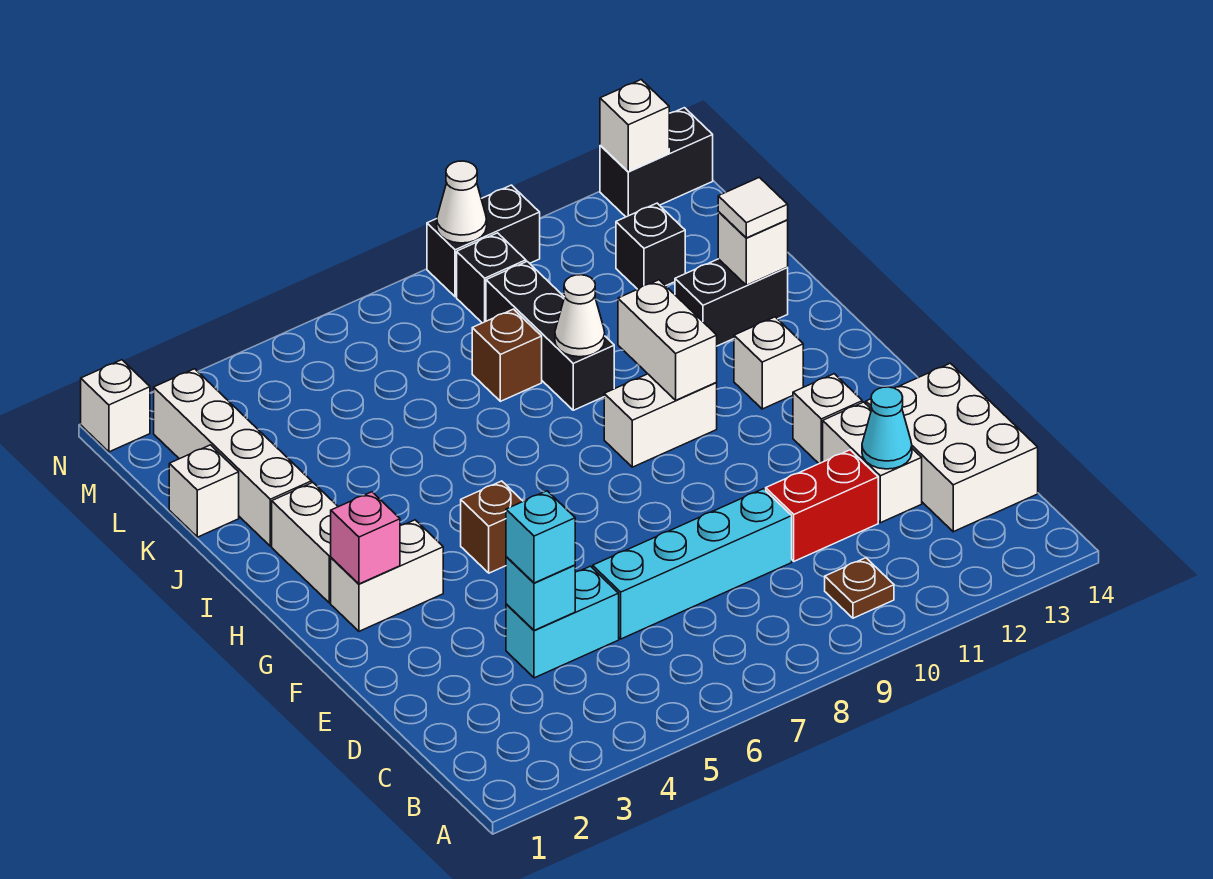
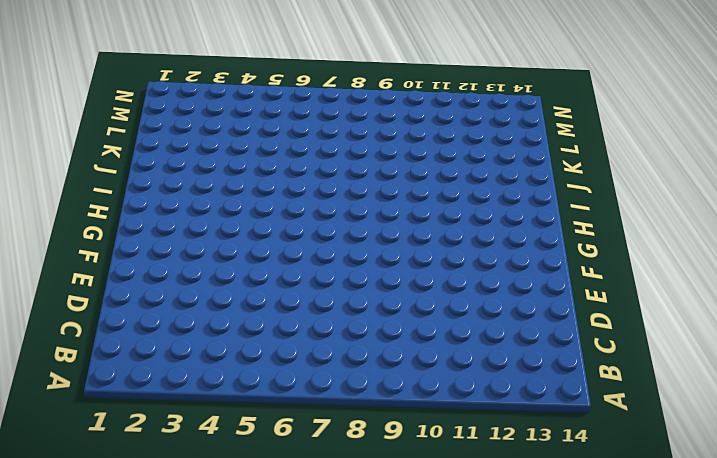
none -> brown 1x1 plate [825,558,894,618]
none -> white 2x3 brick [866,363,1038,532]
none -> cyan 1x2 brick [506,566,619,678]
none -> cyan 1x4 brick [593,489,792,639]

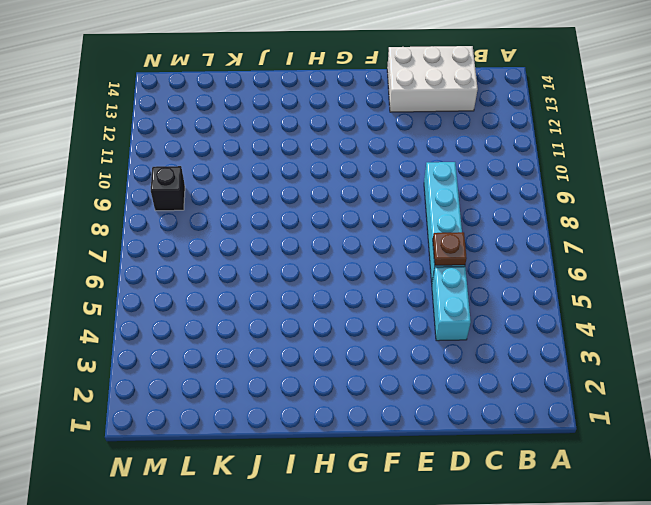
brown 1x1 plate [433,232,467,265] -> brown 1x1 plate moved to [825,558,894,618]
none -> red 1x2 brick [766,450,878,561]
none -> white 1x2 brick [823,402,922,523]
none -> white 1x1 brick [793,374,862,464]
none -> white 1x2 brick [331,520,443,631]

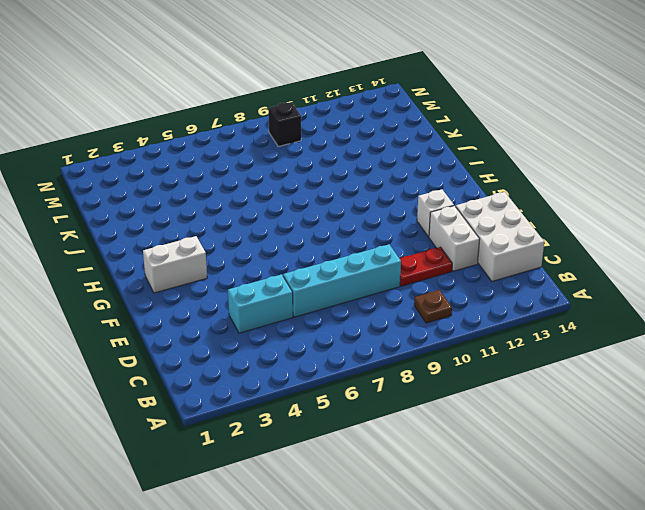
red 1x2 plate [399,247,452,286] -> red 1x2 brick [766,450,878,561]
none -> brown 1x1 brick [461,481,523,573]
none -> white 1x2 brick [272,482,338,603]
none -> white 1x2 brick [604,374,717,467]
none -> white 1x1 brick [734,317,803,409]

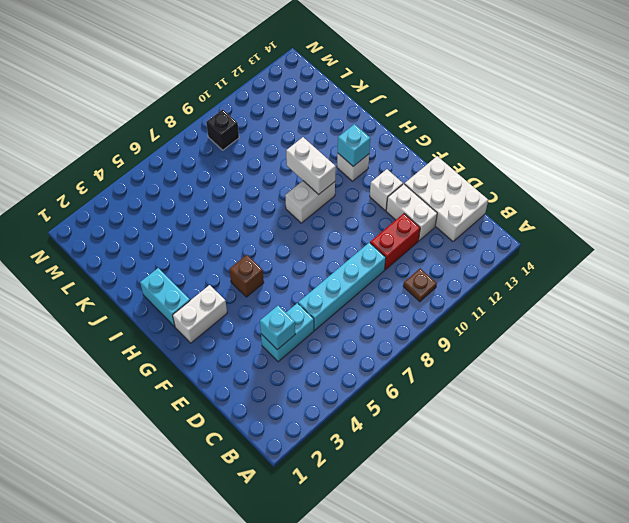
cyan 1x2 brick [140,268,190,327] -> white 1x2 brick [272,482,338,603]
cyan 1x1 brick [338,124,370,166] -> cyan 1x1 brick moved to [506,491,575,583]
none -> white 1x4 brick [154,369,312,546]
none -> black 1x3 brick [486,262,614,410]
none -> black 1x2 brick [675,259,788,346]
none -> white 1x1 brick [169,445,239,537]

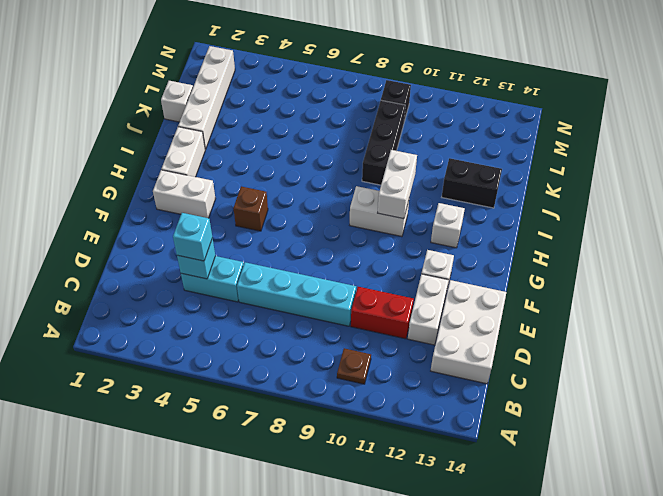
none -> brown 1x1 brick [472,309,542,401]
none -> black 1x1 brick [616,203,685,289]
none -> white 1x1 brick [81,360,150,452]
none -> black 1x2 brick [427,185,540,297]

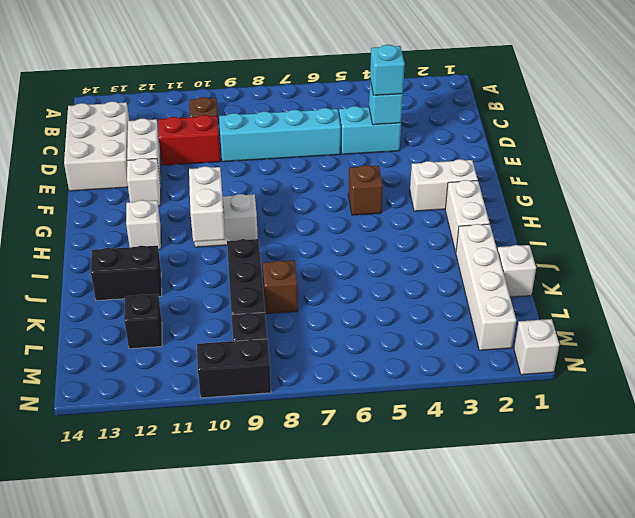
none -> black 1x2 brick [600,108,713,217]
none -> cyan 1x1 cone [862,387,912,469]
none -> pink 1x1 brick [331,492,400,584]
none -> white 1x1 cone [555,275,605,357]

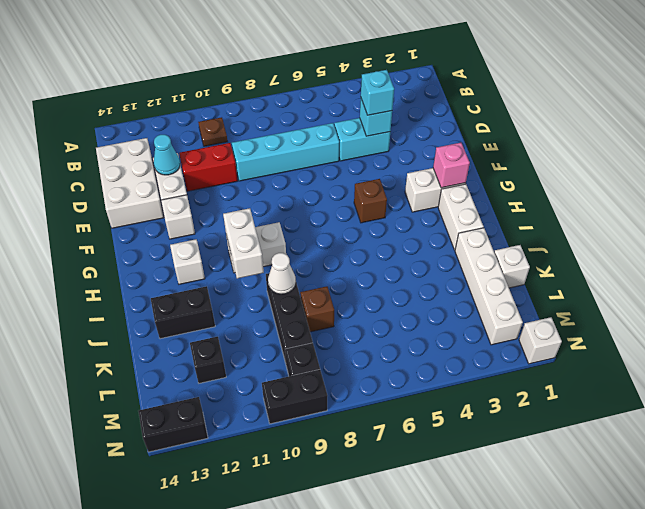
none -> white 1x1 brick [718,212,788,285]
none -> white 1x1 cone [437,161,487,243]
none -> white 1x1 brick [600,80,669,172]
none -> white 1x1 tile [718,177,788,238]

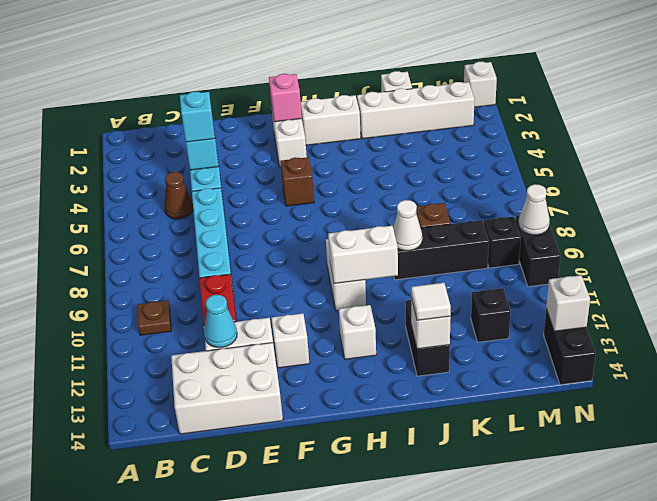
brown 1x1 cone [164,172,193,219] -> none

